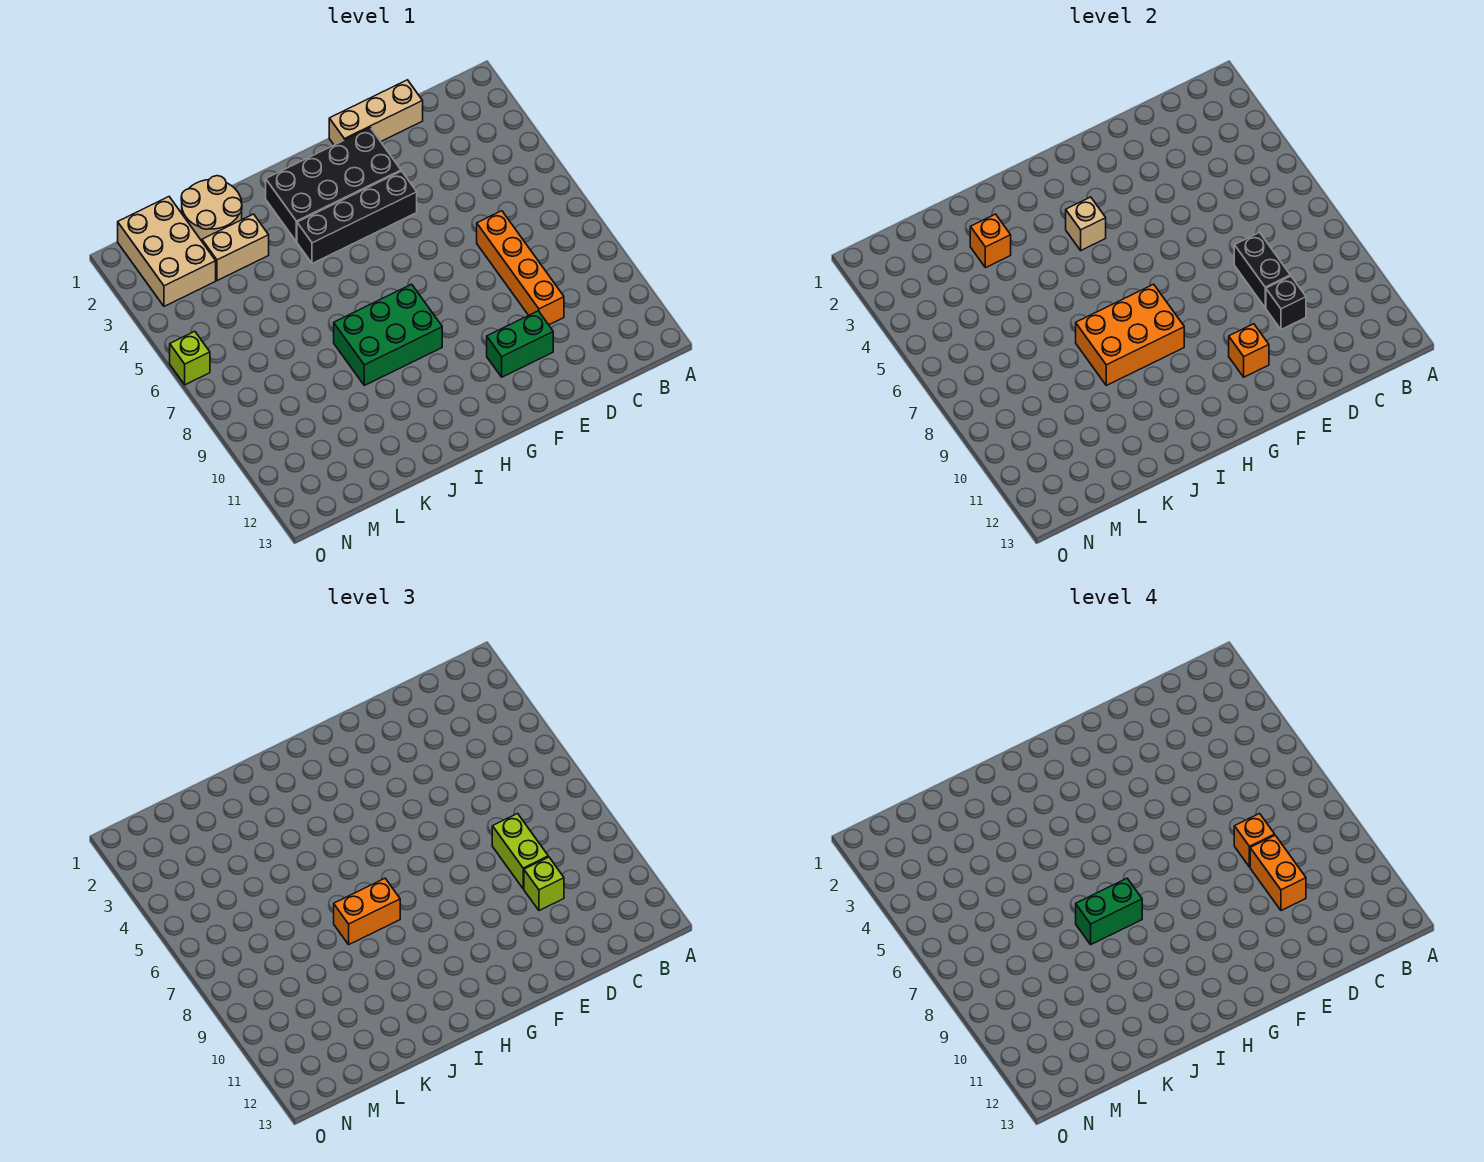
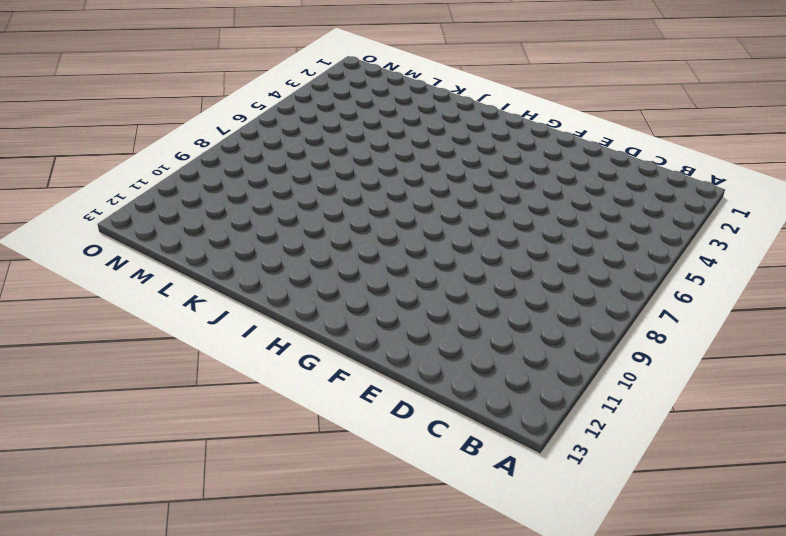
none -> tan 1x3 brick [329,80,423,145]
none -> orange 1x4 brick [477,211,564,325]
none -> green 1x2 brick [487,311,553,377]

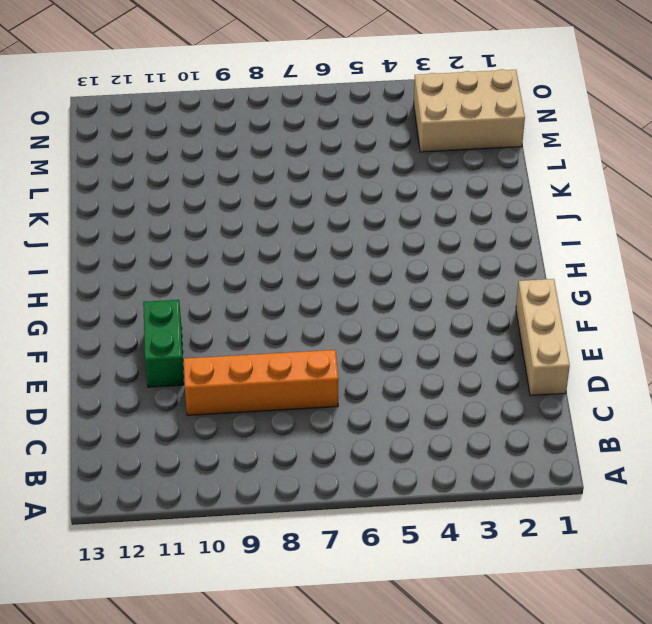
none -> black 2x4 brick [266,128,401,242]
none -> black 1x4 brick [297,171,417,264]
none -> green 2x3 brick [334,284,442,385]

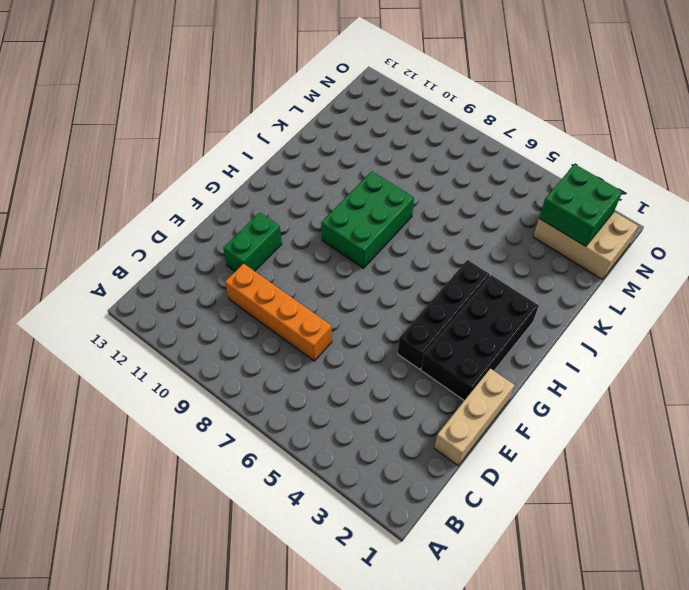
green 2x2 brick [539,164,622,247] -> none
none -> tan 2x2 round brick [181,176,242,241]
none -> tan 1x2 brick [202,214,269,281]
none -> lime 1x1 brick [170,331,210,385]

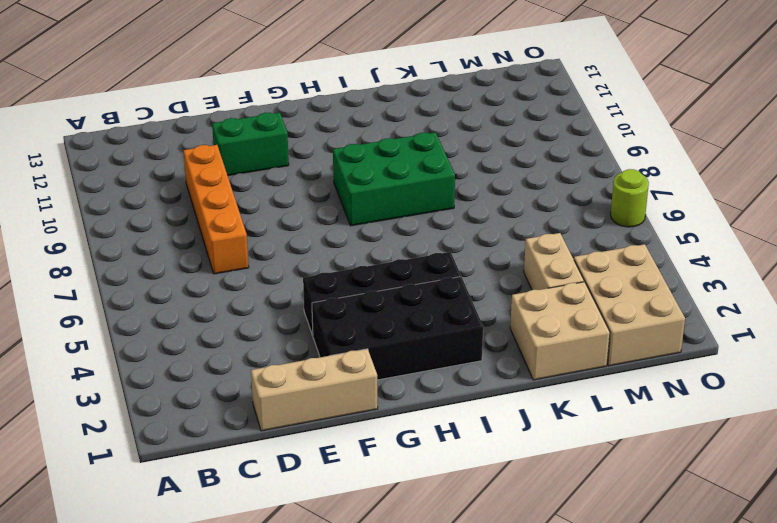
tan 2x2 brick [510,282,610,380] -> tan 2x2 round brick [181,176,242,241]
tan 1x2 brick [524,233,584,290] -> tan 1x2 brick turned to [202,214,269,281]
lime 1x1 round brick [611,169,649,227] -> lime 1x1 brick [170,331,210,385]
none -> black 1x2 brick [1234,233,1290,308]
none -> black 1x1 brick [1266,276,1306,330]
none -> orange 1x1 brick [1229,324,1269,377]

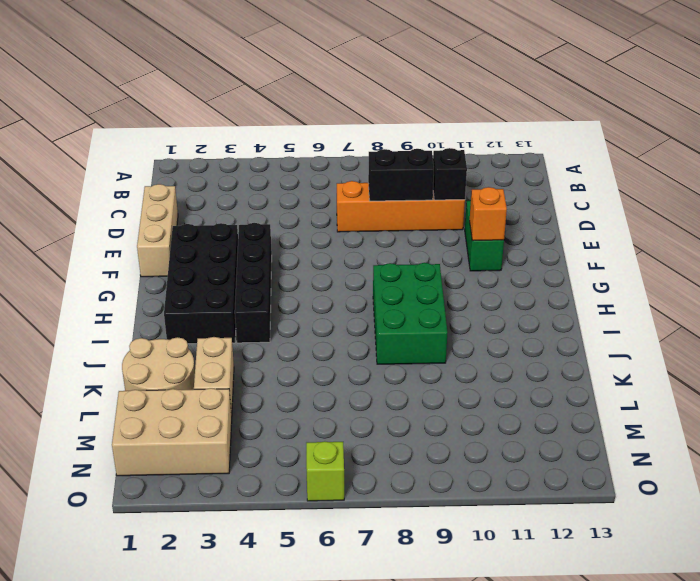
none -> tan 1x1 brick [1066,197,1106,250]
none -> orange 2x3 brick [1076,284,1184,385]
none -> orange 1x1 brick [970,214,1011,268]

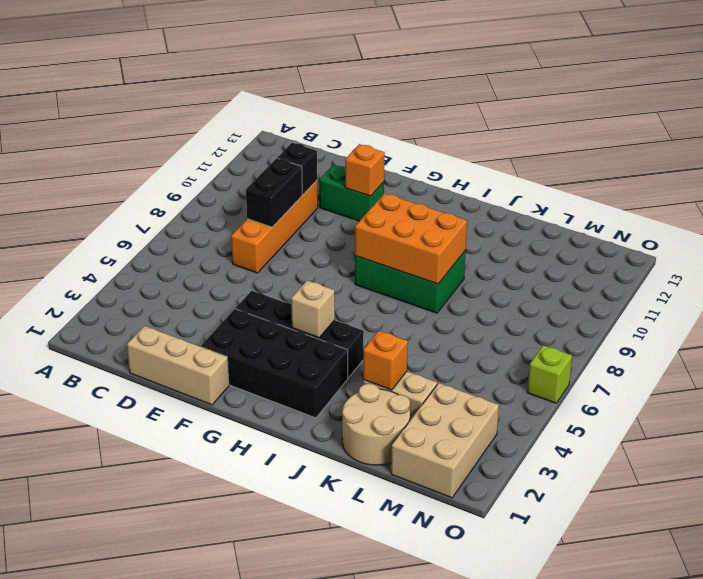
none -> lime 1x2 brick [492,814,548,889]
none -> lime 1x1 brick [524,857,564,911]
none -> orange 1x2 brick [334,878,400,944]

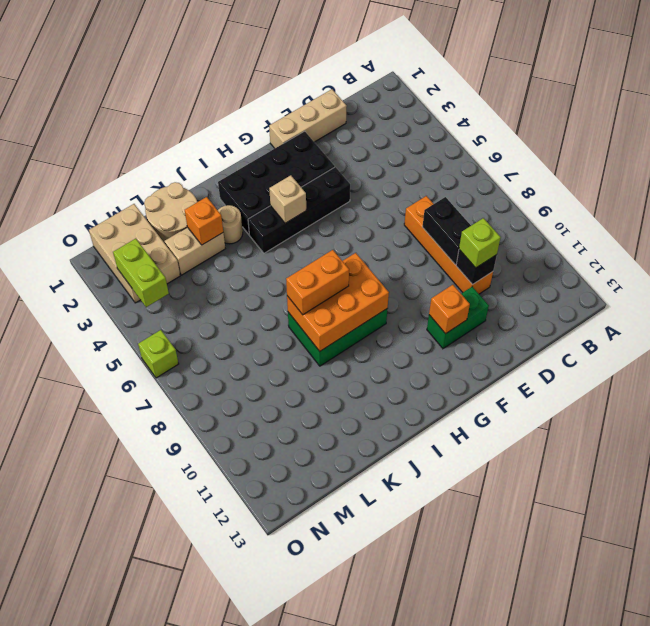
tan 1x1 round brick [218,205,243,244] -> none
lime 1x2 brick [113,239,169,307] -> lime 1x2 brick moved to [492,814,548,889]
none -> orange 1x1 brick [1234,814,1275,867]
none -> orange 1x2 brick [1250,835,1306,911]
none -> green 1x2 brick [1076,878,1142,944]

